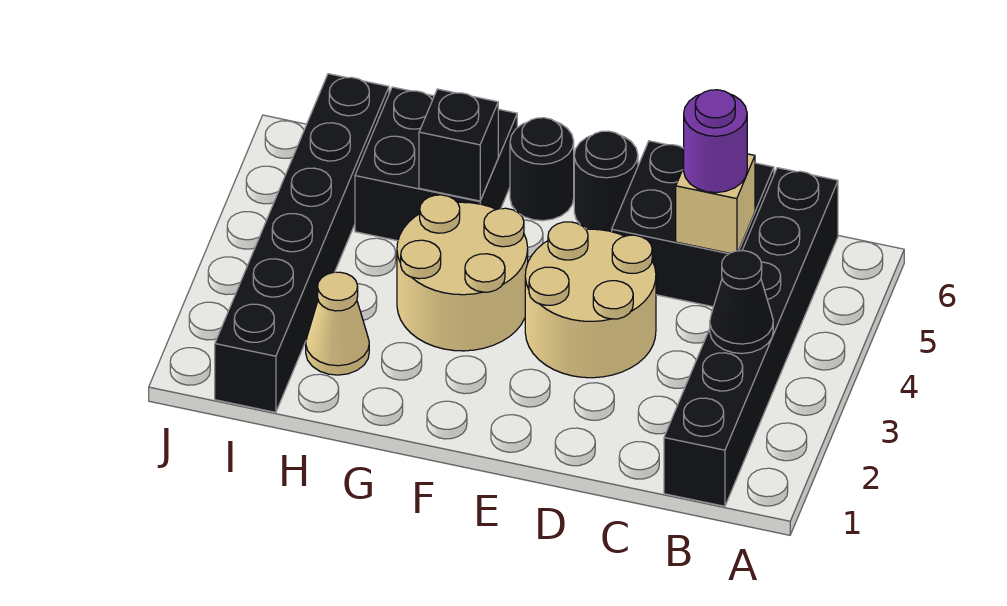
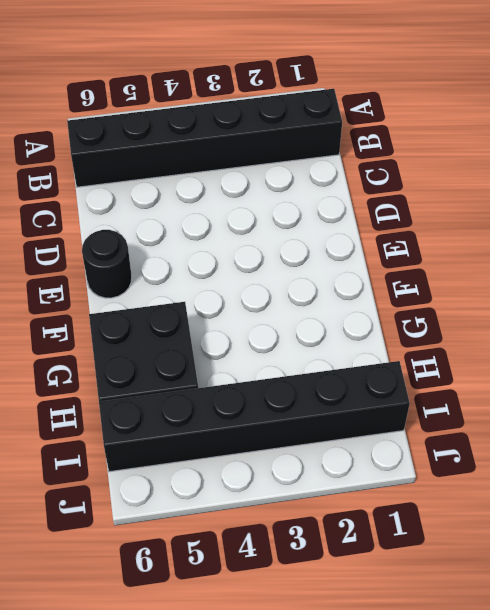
none -> black 2x2 brick [612,141,774,307]
none -> tan 2x2 round brick [525,222,656,378]
none -> tan 2x2 round brick [397,195,528,351]

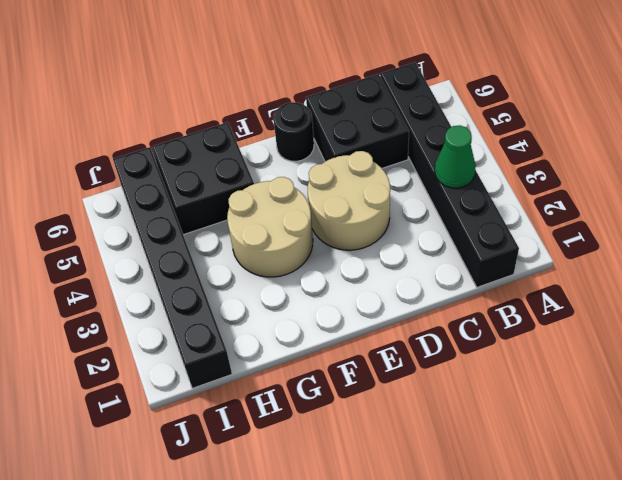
green 1x1 cone [435,125,476,188] -> black 1x1 cone [710,251,773,354]
none -> black 1x1 round brick [510,118,574,221]
none -> tan 1x1 cone [306,272,369,375]
none -> tan 1x1 brick [676,154,755,253]

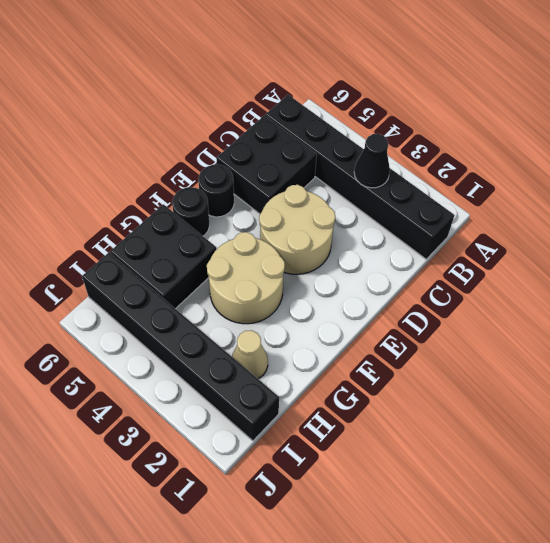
none -> tan 1x1 brick [676,154,755,253]
none -> black 1x1 brick [419,89,498,201]
none -> purple 1x1 round brick [684,90,747,193]

